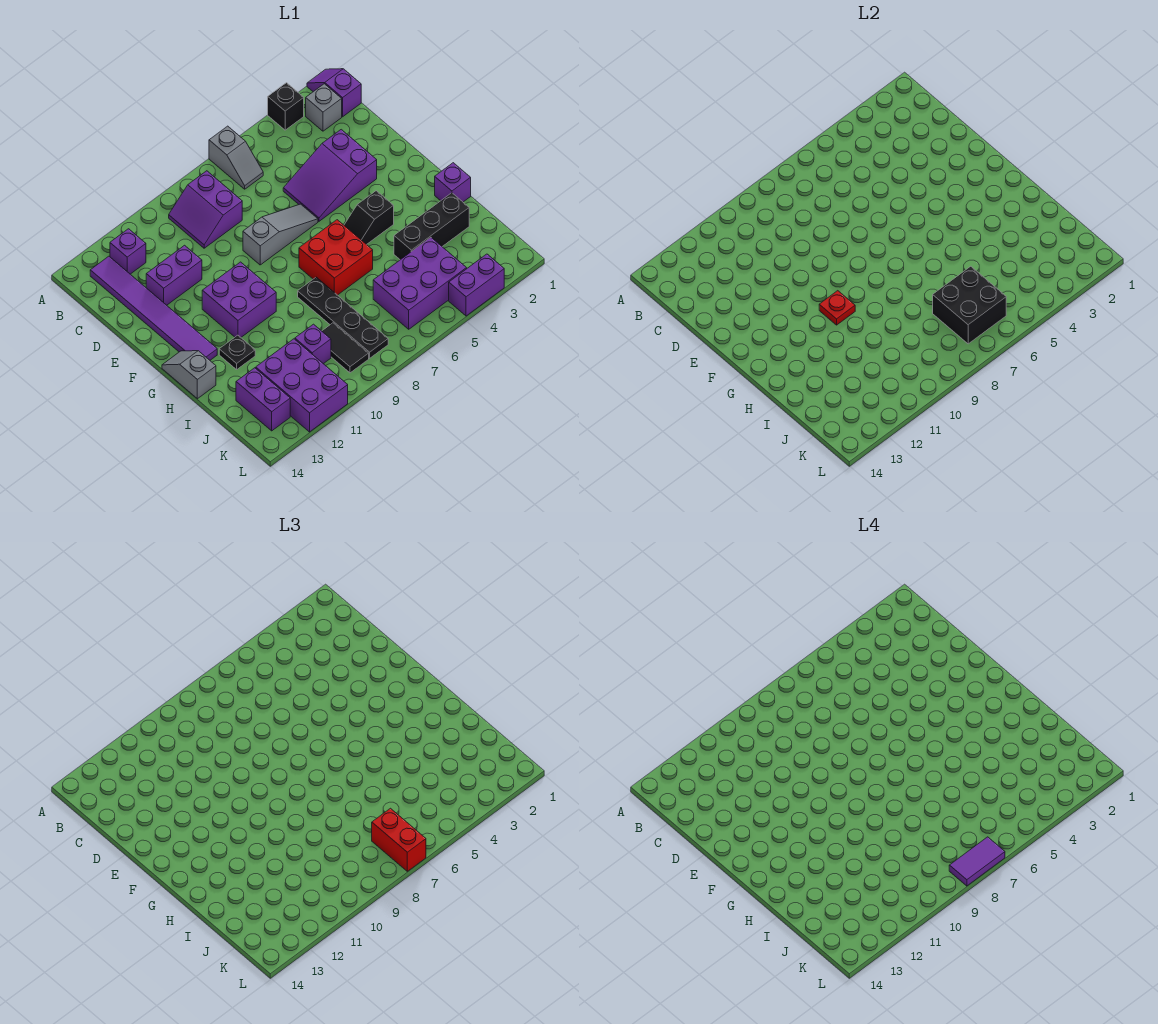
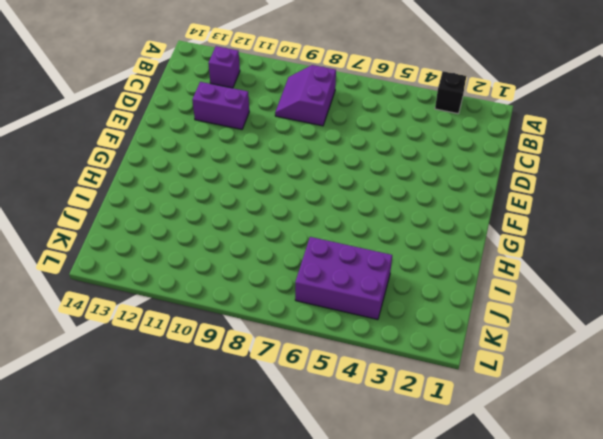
none -> purple 1x2 slope [307,69,361,117]
none -> grey 1x2 slope [209,126,263,189]
none -> grey 1x1 brick [306,84,342,131]

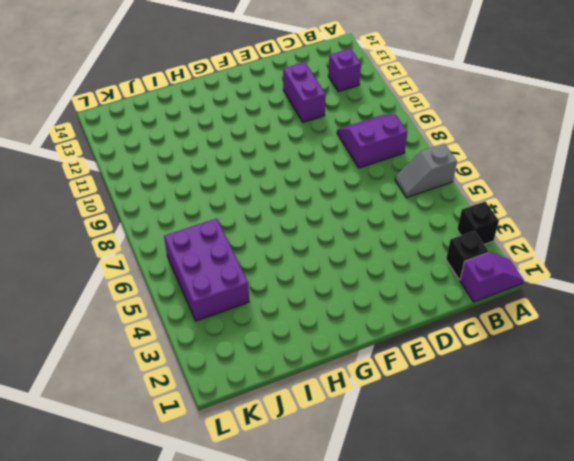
black 1x1 brick [446,231,488,280] -> grey 1x1 brick [306,84,342,131]
none -> purple 1x6 tile [90,256,217,360]
none -> purple 2x3 slope [283,130,377,221]
none -> grey 1x3 slope [243,204,318,265]

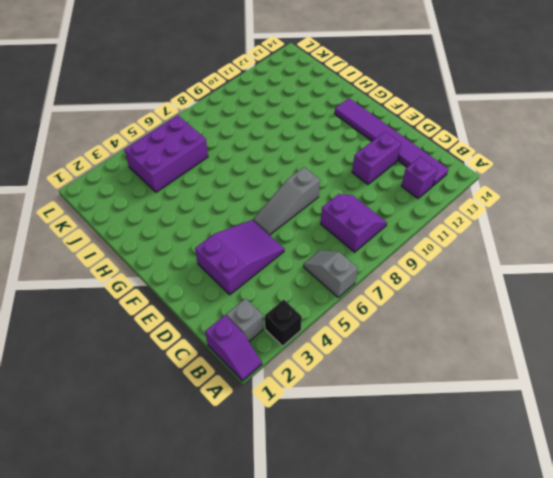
none -> purple 2x2 brick [202,262,276,337]
none -> black 1x2 slope [344,191,394,245]
none -> red 2x2 brick [299,220,373,295]

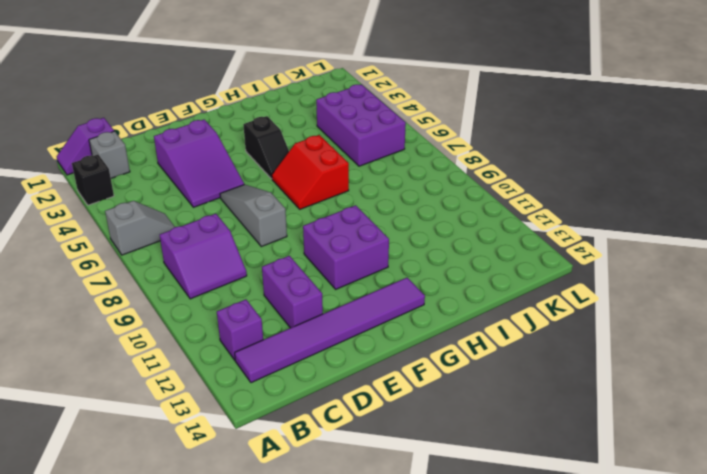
red 2x2 slope [272,135,349,209] -> red 2x2 brick [299,220,373,295]
none -> grey 1x2 slope [162,351,216,399]
none -> purple 1x1 brick [435,163,471,202]
none -> black 1x4 plate [298,277,388,358]

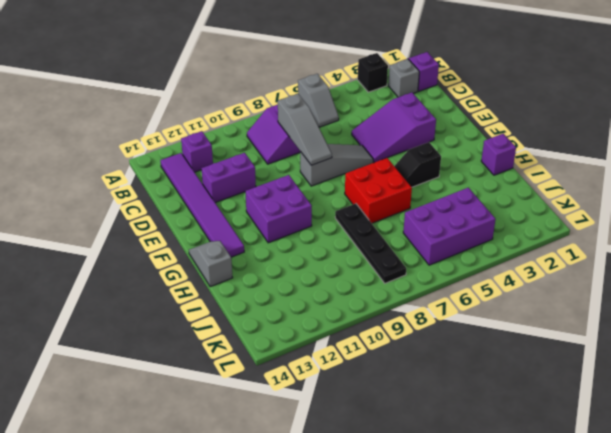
grey 1x3 slope [278,94,332,165] -> none
none -> black 1x1 plate [219,335,255,370]
none -> black 1x3 brick [394,193,469,260]
none -> black 1x2 tile [322,323,369,373]

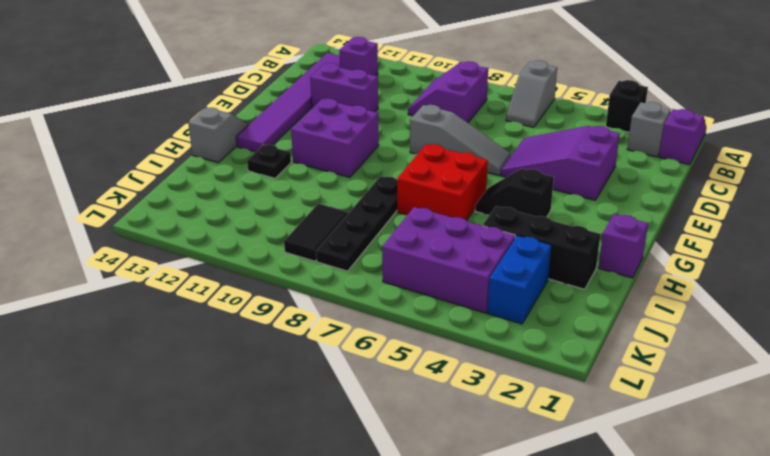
blue 1x2 brick [488,236,552,324] -> none
none -> purple 1x1 brick [295,324,331,364]
none -> purple 2x3 brick [256,339,348,432]
none -> purple 1x2 brick [236,368,290,431]

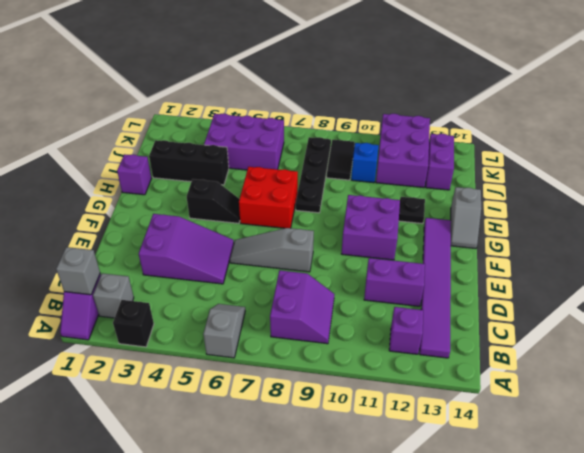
grey 1x1 brick [56,247,100,295] -> none
blue 1x1 brick [351,143,379,183] -> purple 1x1 brick [295,324,331,364]
none -> purple 1x2 brick [449,254,504,316]
none -> red 1x1 plate [819,291,855,325]
none -> black 2x2 brick [933,266,1006,344]

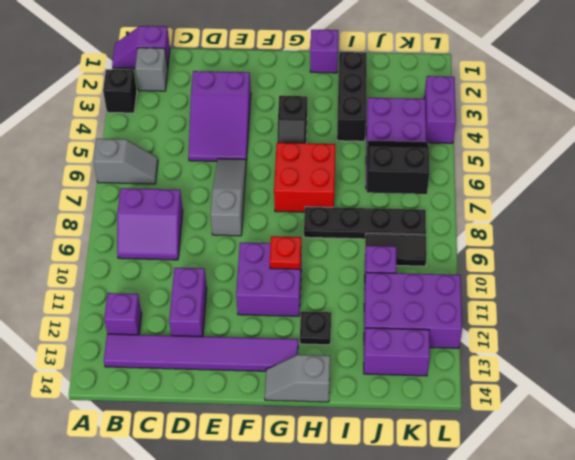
black 2x2 slope [367,141,430,194] -> black 2x2 brick [933,266,1006,344]
none -> red 1x2 brick [372,808,426,871]
none -> purple 1x2 tile [949,837,1005,886]

